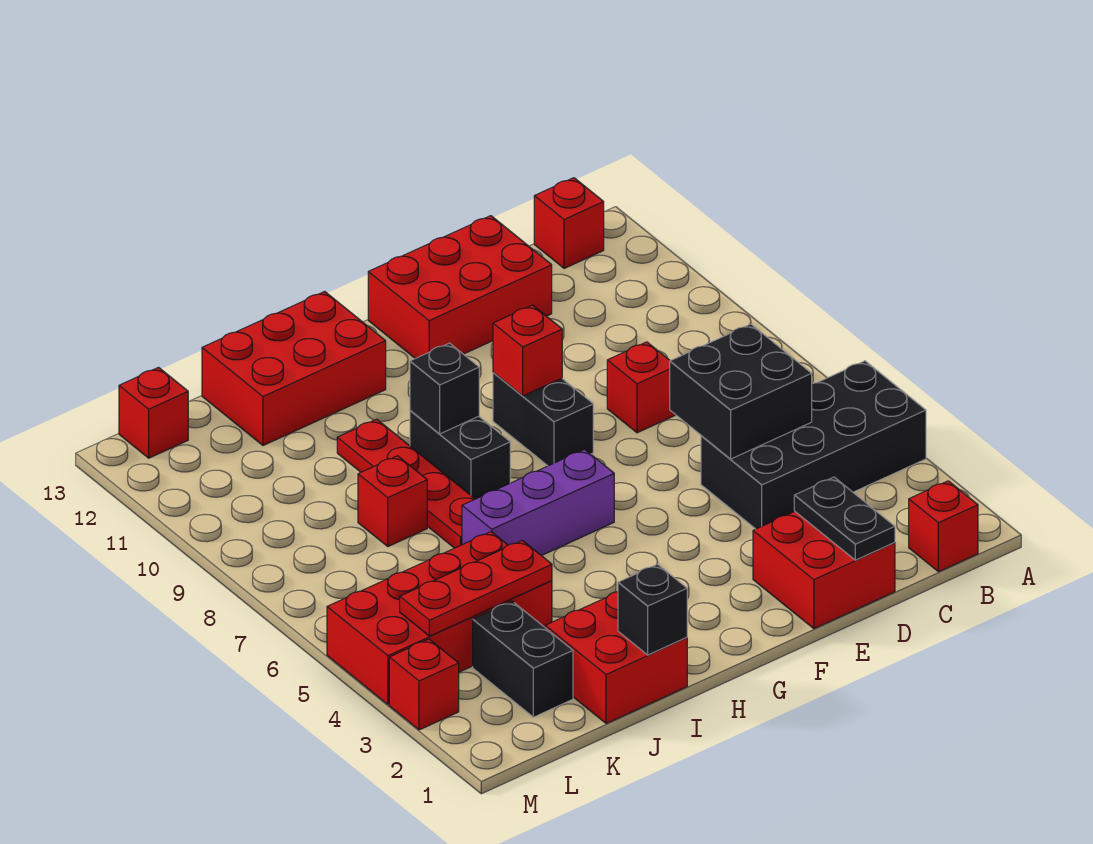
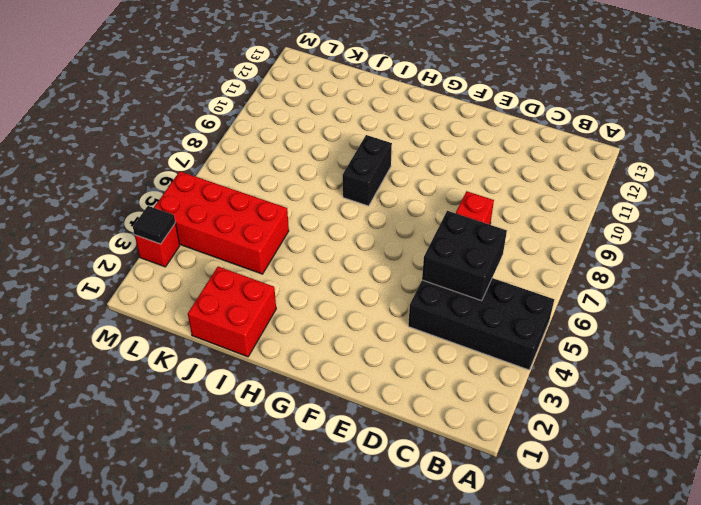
black 1x1 tile [133,206,175,244] -> none
none -> red 1x1 brick [909,481,978,572]
none -> red 1x1 brick [534,178,604,268]
none -> red 2x2 brick [753,512,895,629]

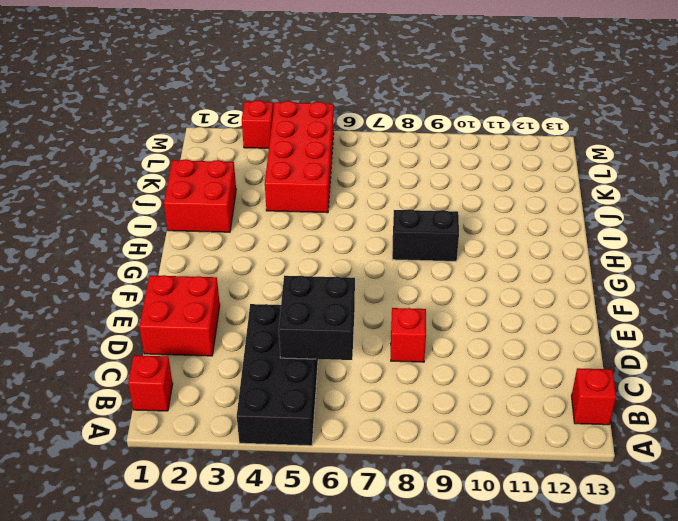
none -> red 2x3 brick [368,216,552,359]
none -> black 1x2 brick [493,373,593,466]
none -> purple 1x3 brick [462,449,614,556]

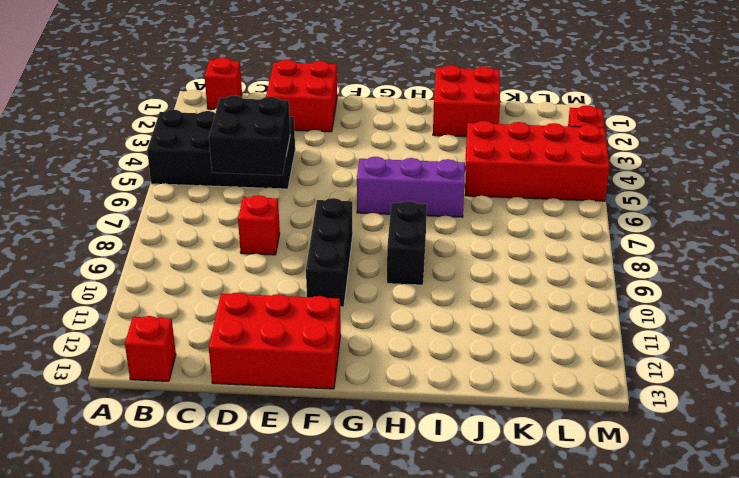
black 1x3 brick [306,198,353,307] -> black 1x2 brick [493,373,593,466]
none -> red 2x3 brick [202,292,386,446]
none -> red 1x4 plate [337,419,475,548]
none -> red 1x1 brick [358,456,427,546]

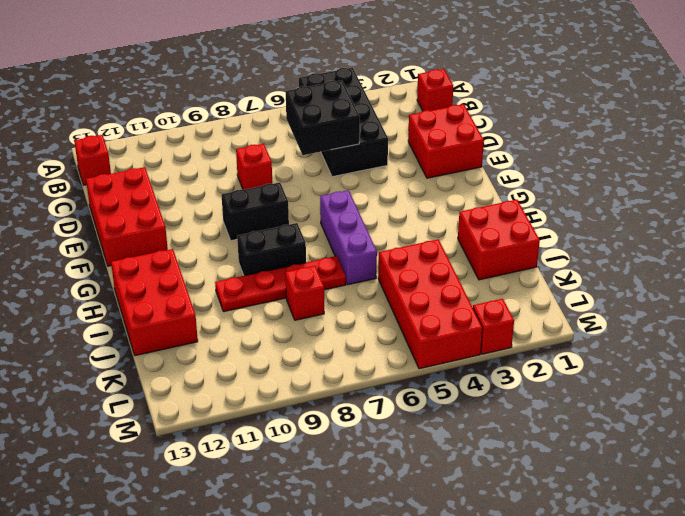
none -> black 1x2 brick [473,601,573,717]
none -> red 1x1 brick [119,368,188,458]
none -> black 1x2 plate [794,477,895,560]

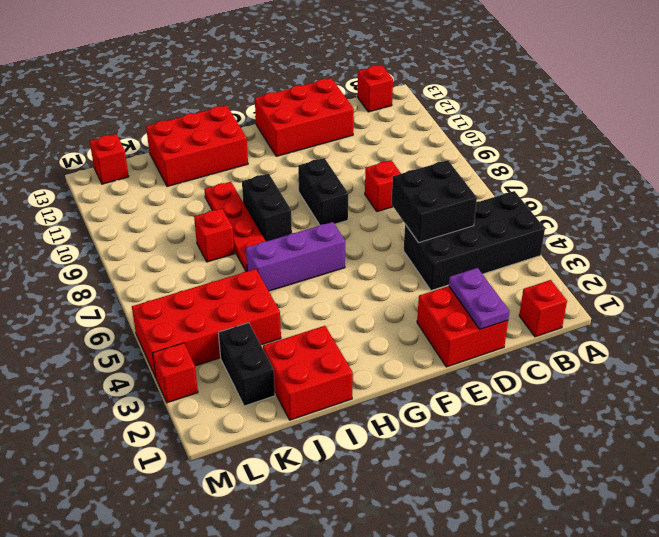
purple 1x2 plate [449,268,510,329] -> black 1x2 plate [794,477,895,560]
none -> red 1x1 brick [493,305,562,396]
none -> black 1x1 brick [410,343,479,434]
none -> black 1x1 brick [618,564,687,655]

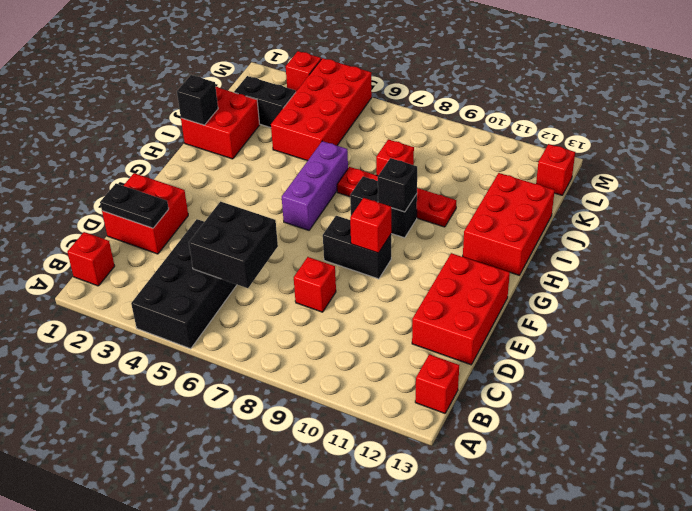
none -> red 1x3 plate [400,540,552,636]

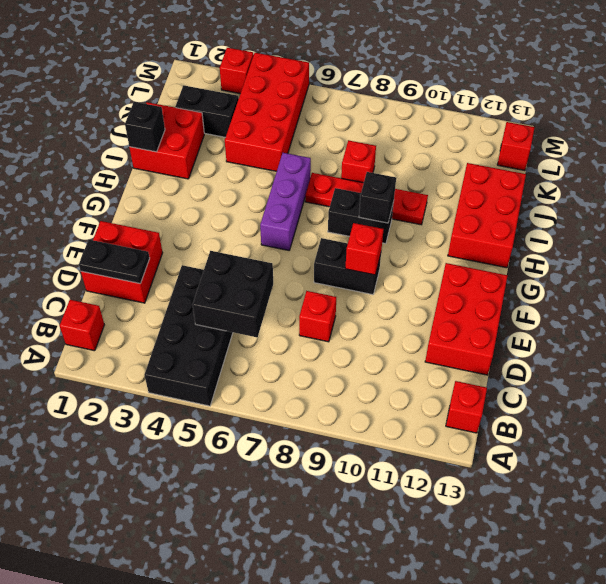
none -> red 1x3 plate [400,540,552,636]

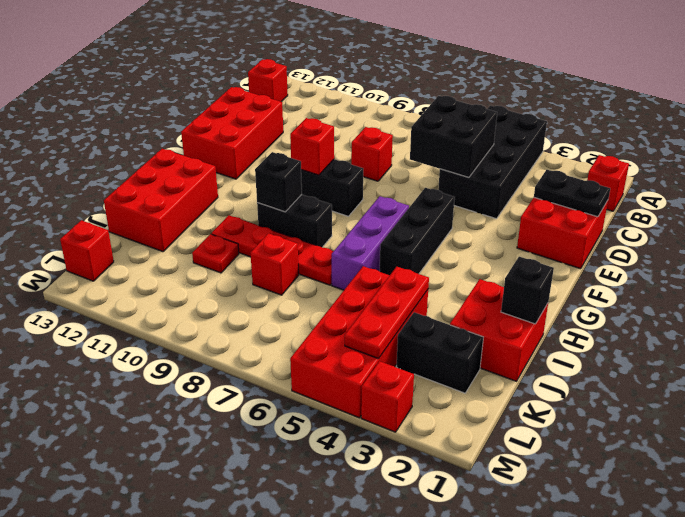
black 1x3 brick [380,188,455,275] -> none
red 1x1 plate [192,234,239,273] -> none

